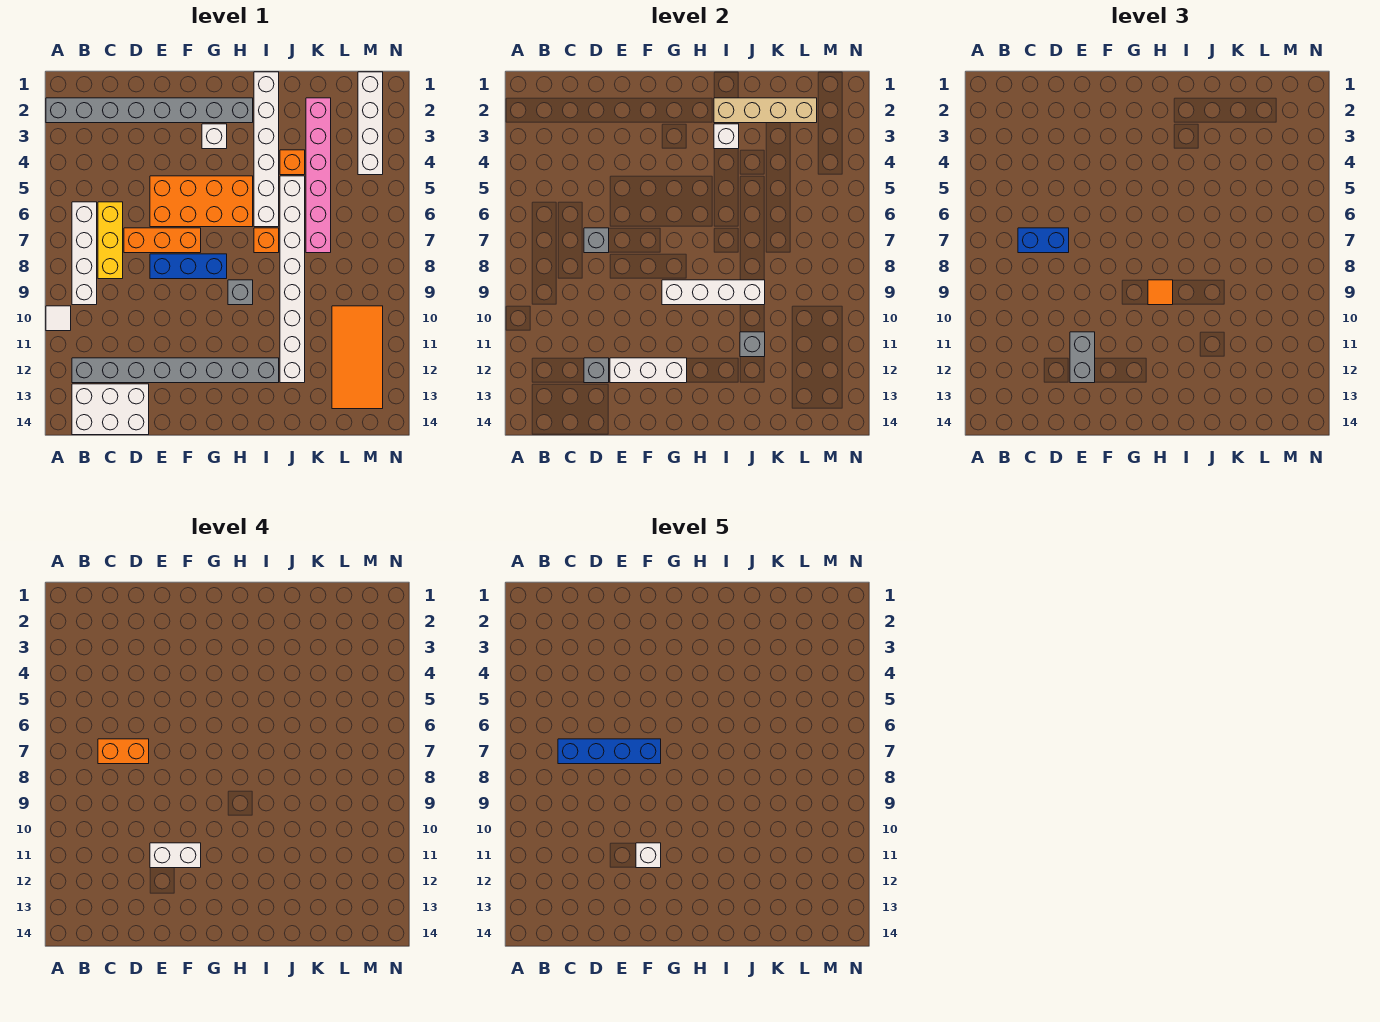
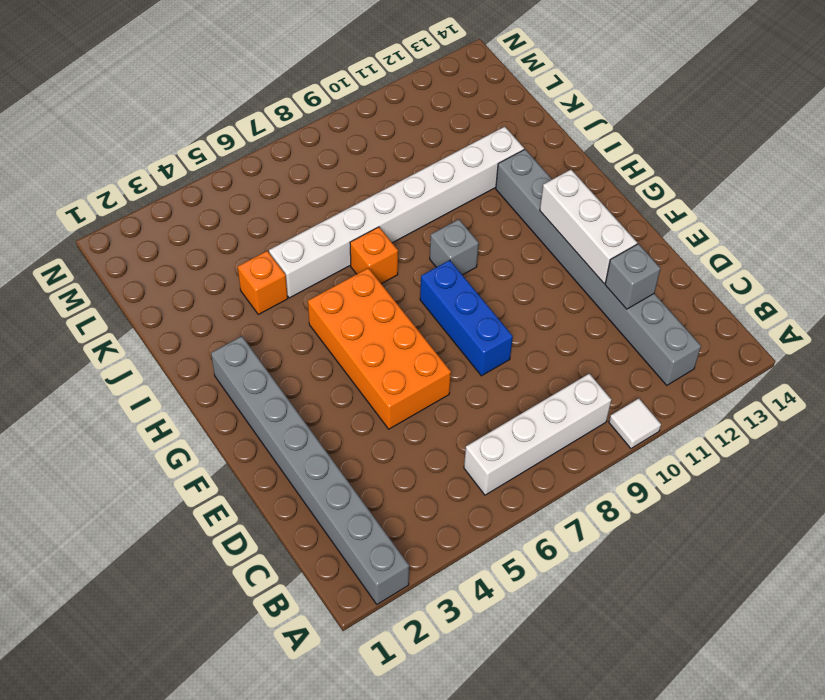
none -> white 2x3 brick [72,384,149,435]
none -> yellow 1x3 brick [98,202,123,279]
none -> orange 1x3 brick [124,228,201,253]
none -> white 1x1 brick [202,124,227,149]

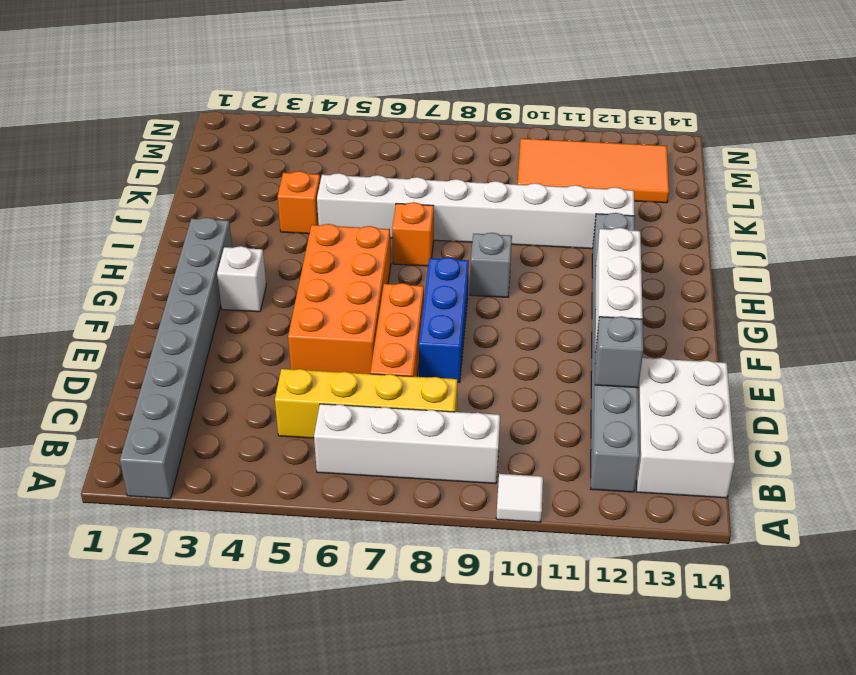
yellow 1x4 brick [275,369,457,438] -> yellow 1x3 brick [98,202,123,279]
none -> white 1x6 brick [254,72,279,227]
none -> pink 1x6 brick [306,98,331,253]
none -> white 1x4 brick [358,72,383,175]
none -> grey 1x1 brick [584,228,609,253]

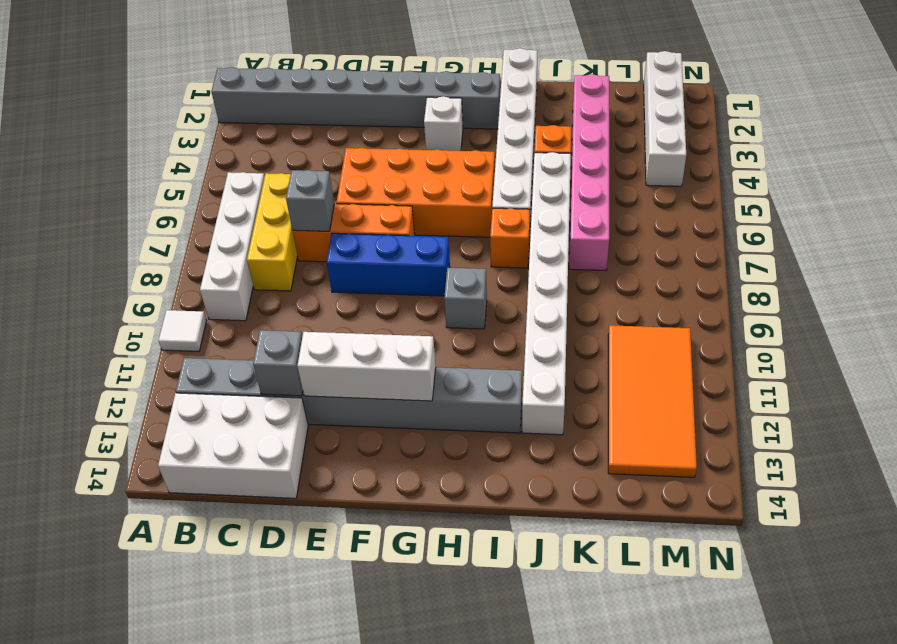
none -> white 1x4 brick [662,280,765,305]
none -> tan 1x4 brick [714,98,817,123]
none -> white 1x1 brick [714,124,739,149]
none -> grey 1x1 brick [740,332,765,357]

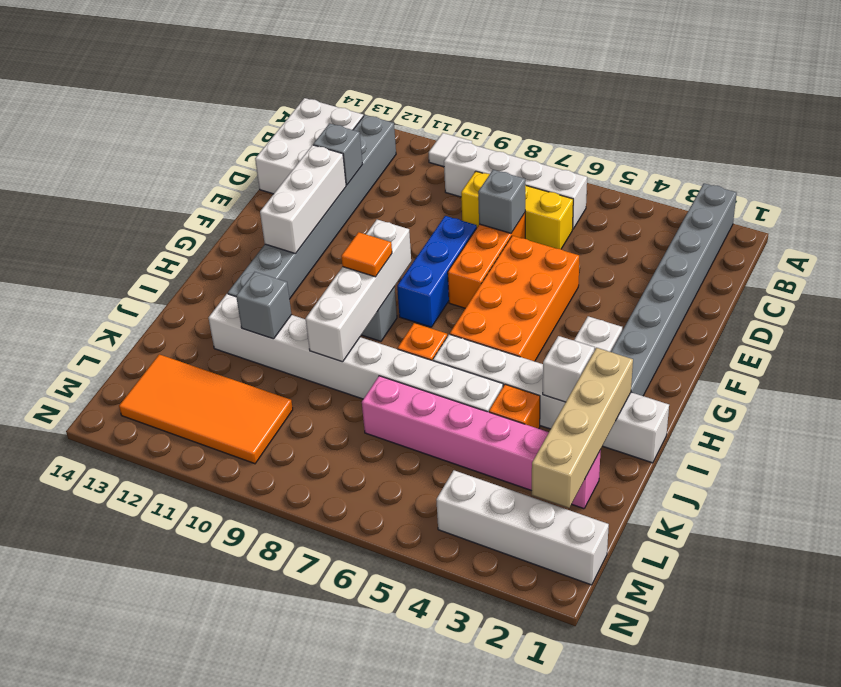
none -> blue 1x2 brick [1018,228,1069,253]
none -> grey 1x2 brick [1070,332,1095,383]
none -> orange 1x2 brick [98,739,149,764]
none -> white 1x2 brick [150,843,201,868]

